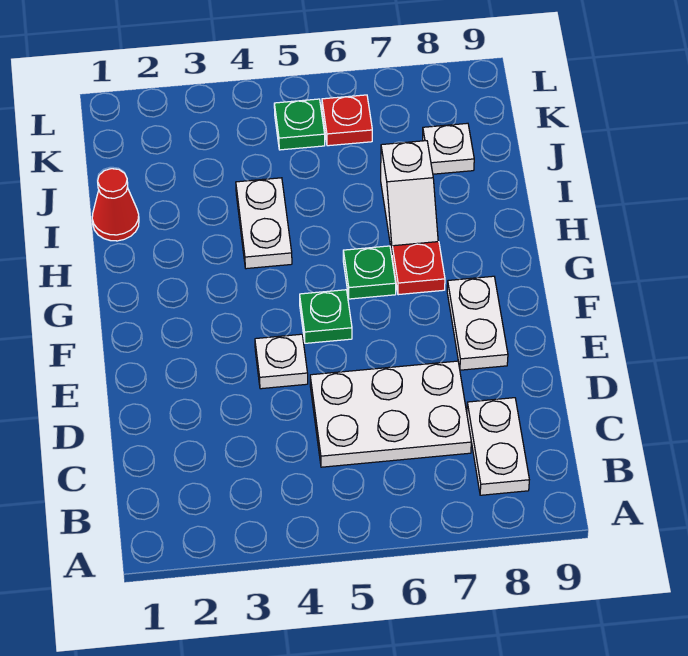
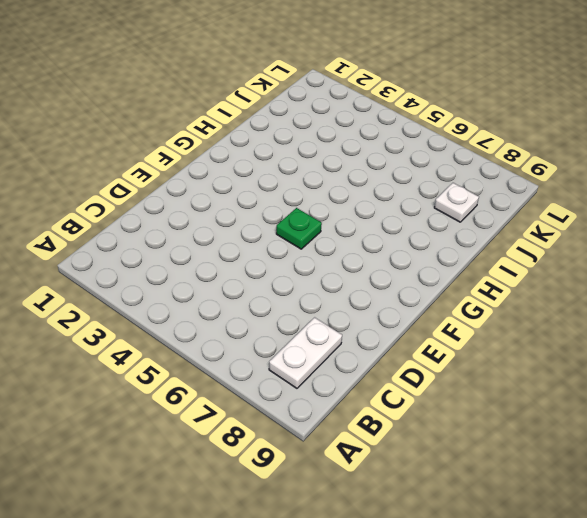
none -> white 2x3 plate [310,361,471,467]
none -> white 1x1 plate [255,334,308,389]
none -> white 1x2 plate [447,276,508,370]

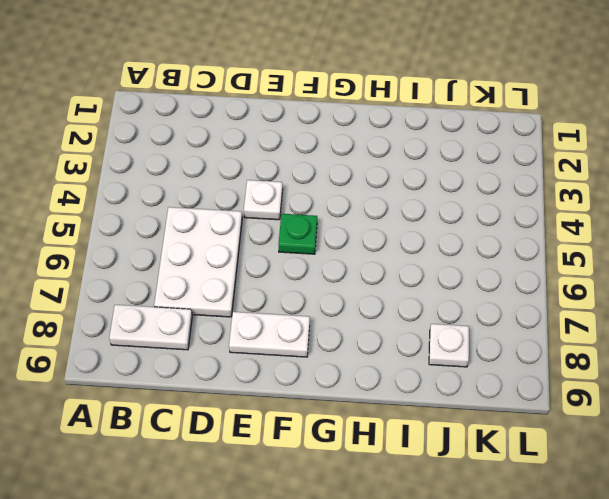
none -> green 1x1 plate [343,246,396,299]
none -> red 1x1 plate [392,242,445,295]
none -> white 1x2 plate [236,178,292,269]

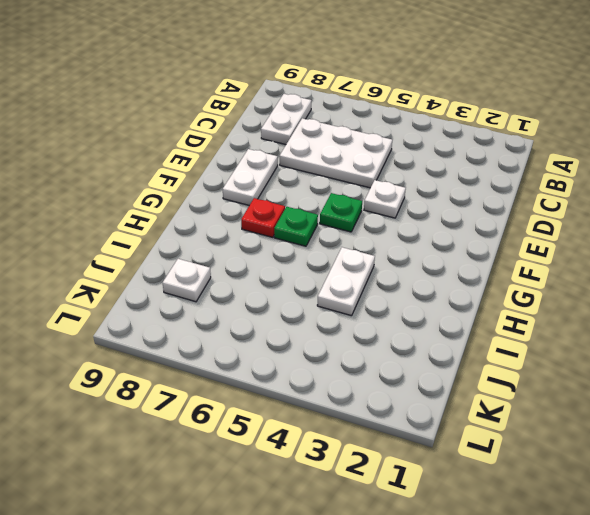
none -> white 1x2 slope [381,141,438,253]
none -> red 1x1 cone [92,169,139,241]
none -> green 1x1 plate [274,99,325,150]

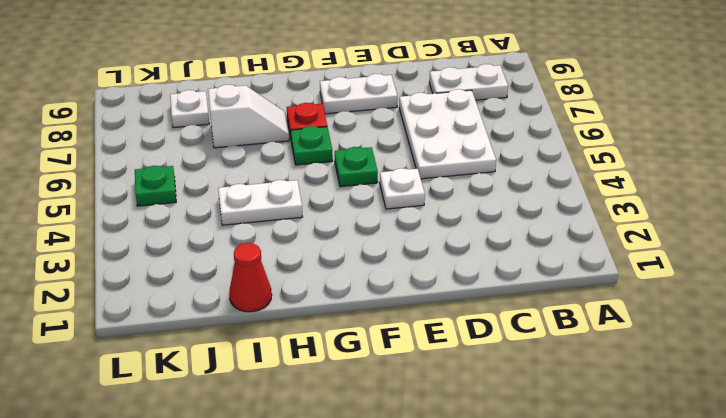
none -> red 1x1 plate [322,95,372,146]

